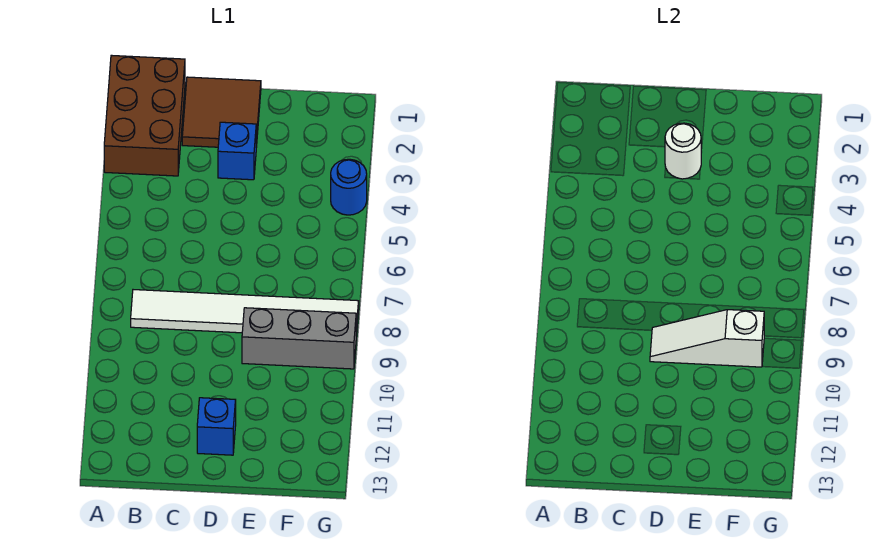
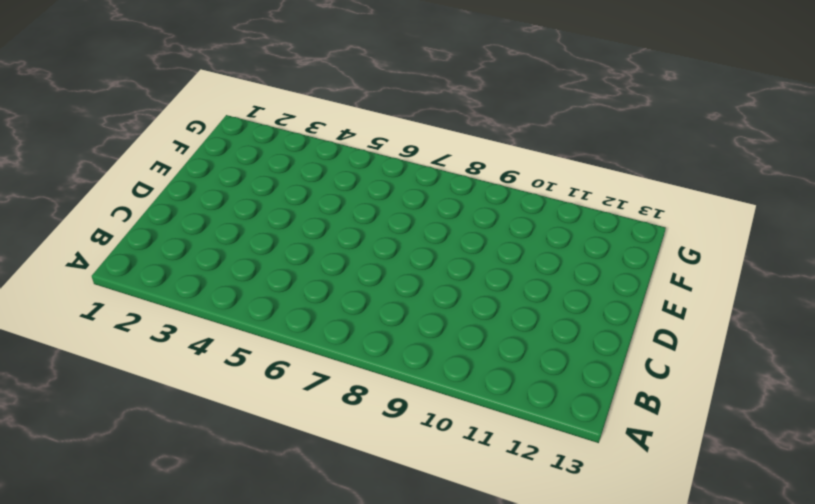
none -> brown 2x3 brick [104,55,185,176]
none -> white 1x6 tile [131,290,359,336]

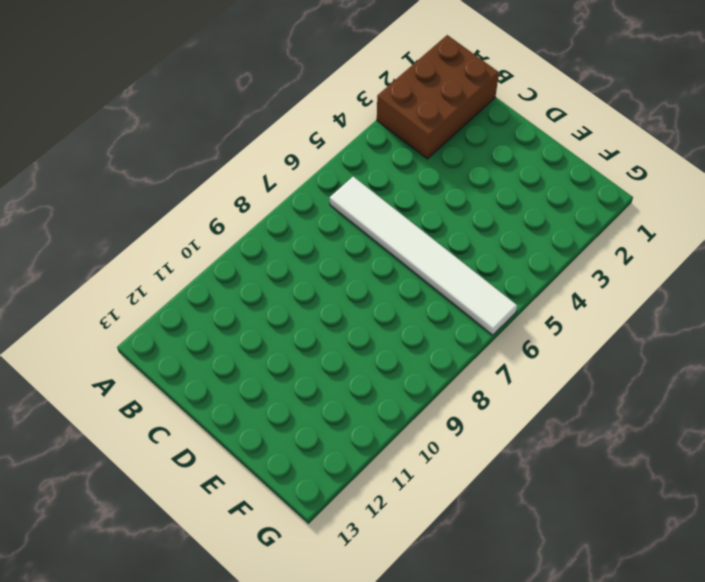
white 1x6 tile [330,177,517,335] -> white 1x6 tile moved to [131,290,359,336]
none -> brown 2x2 tile [182,77,261,147]
none -> blue 1x1 brick [218,122,256,180]

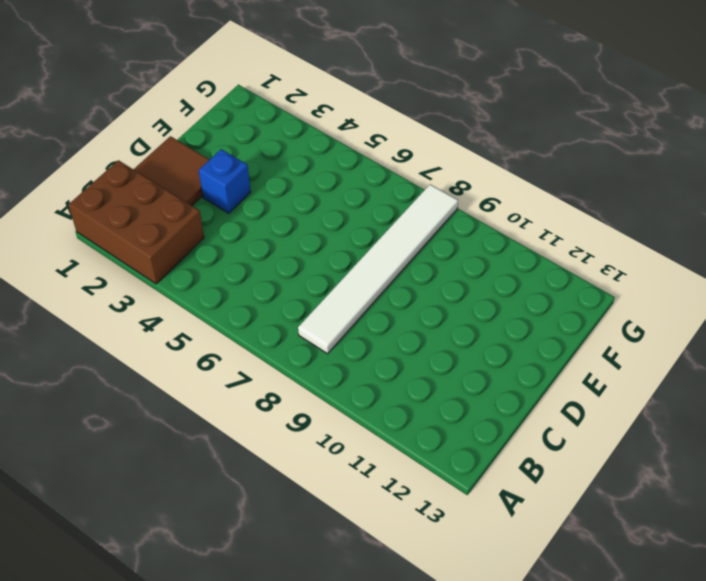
none -> blue 1x1 brick [197,398,236,455]
none -> grey 1x3 brick [242,308,356,369]

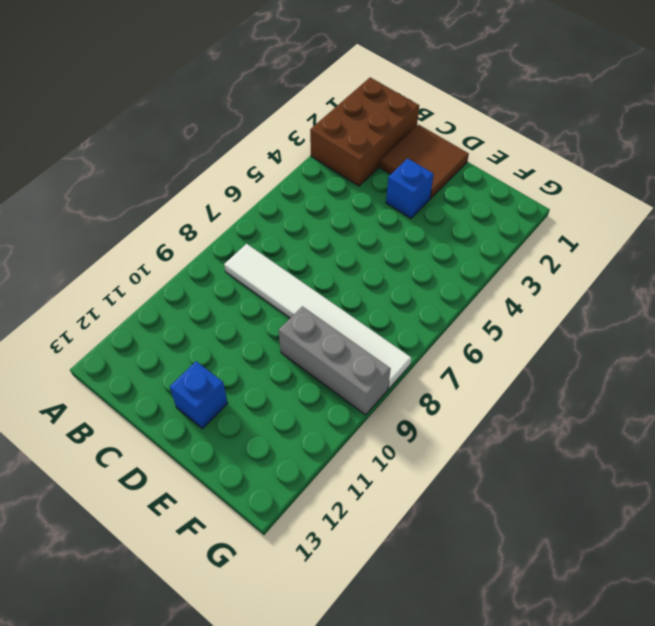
none -> blue 1x1 round brick [331,159,367,215]
none -> white 1x1 round brick [665,123,702,179]

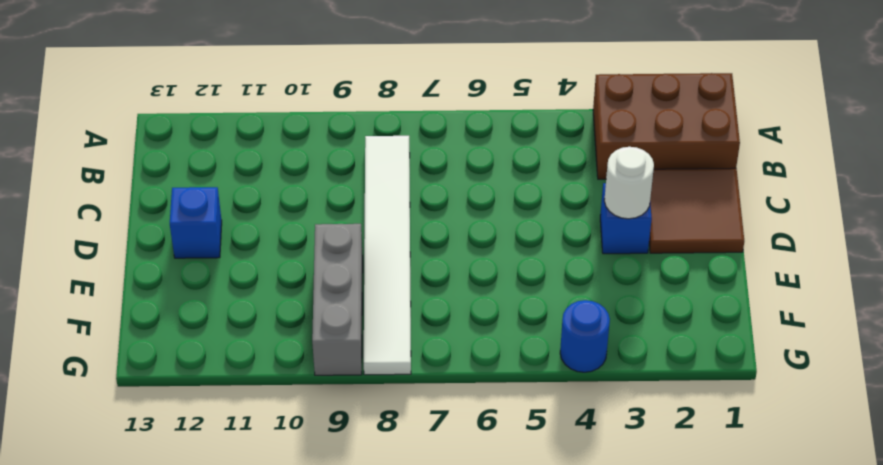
none -> white 1x3 slope [650,310,764,367]

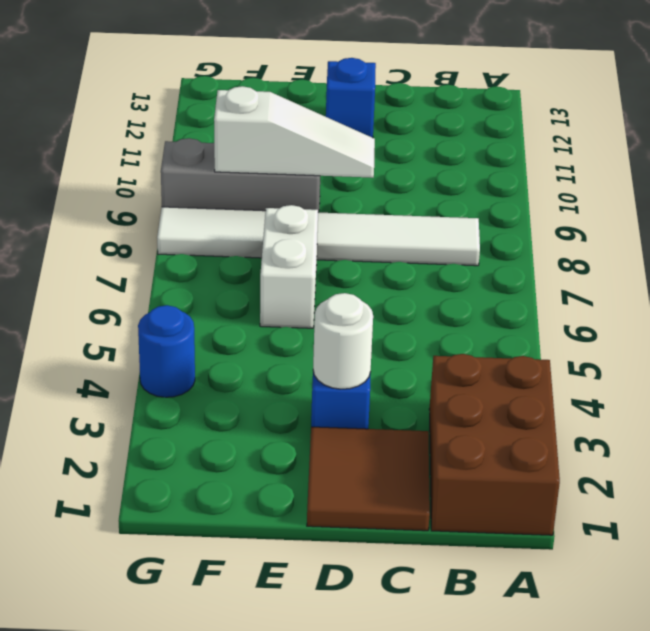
white 1x2 brick [260,205,318,328] -> none

